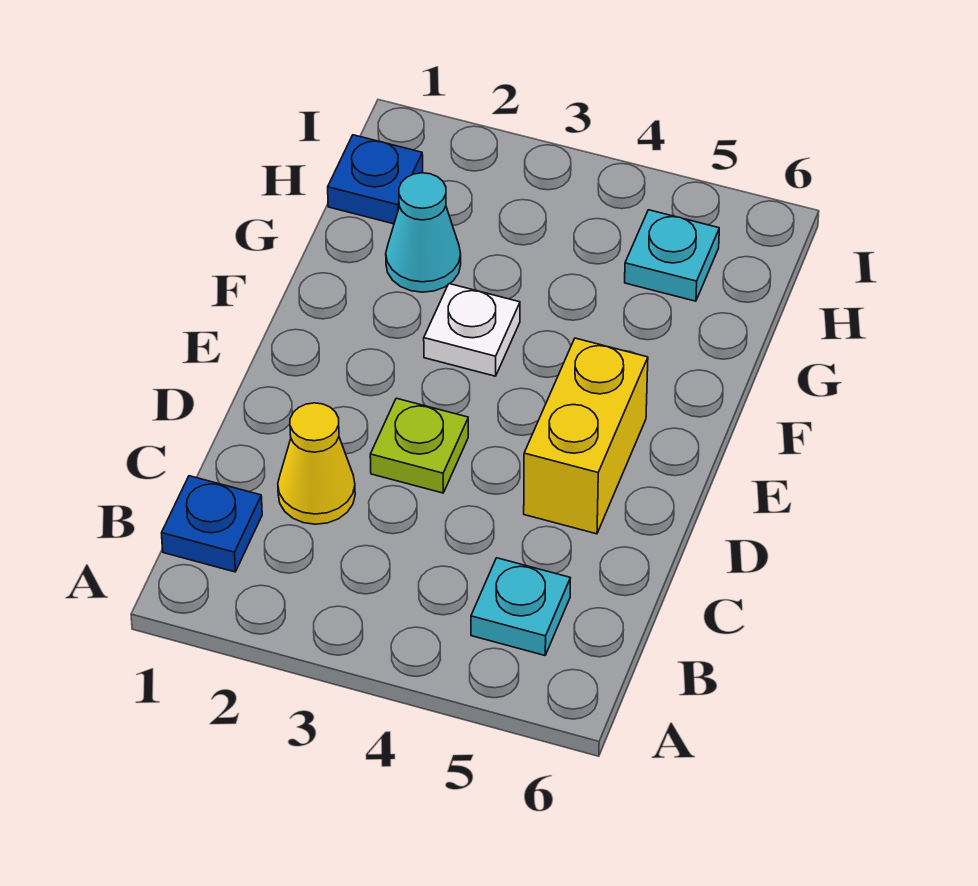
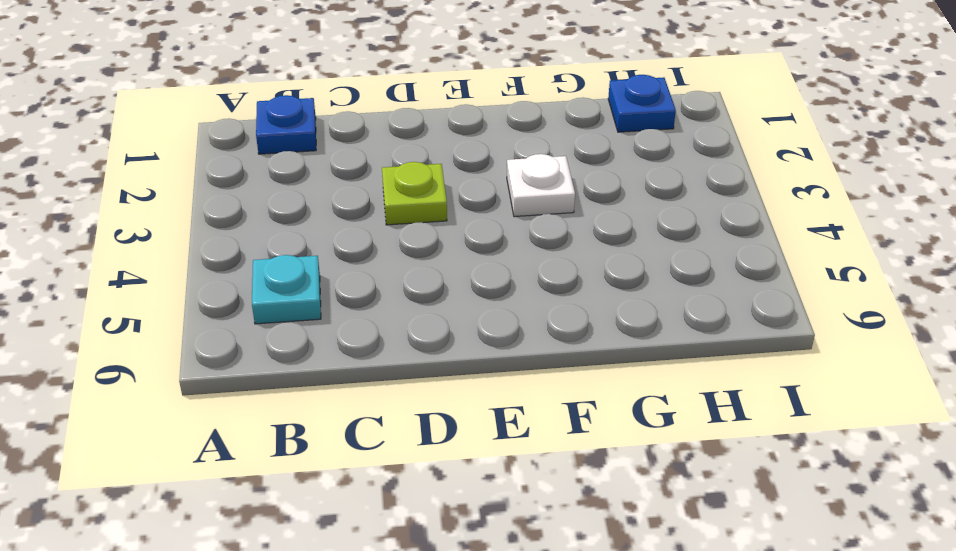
none -> yellow 1x1 cone [278,403,355,524]
none -> yellow 1x2 brick [524,338,648,534]

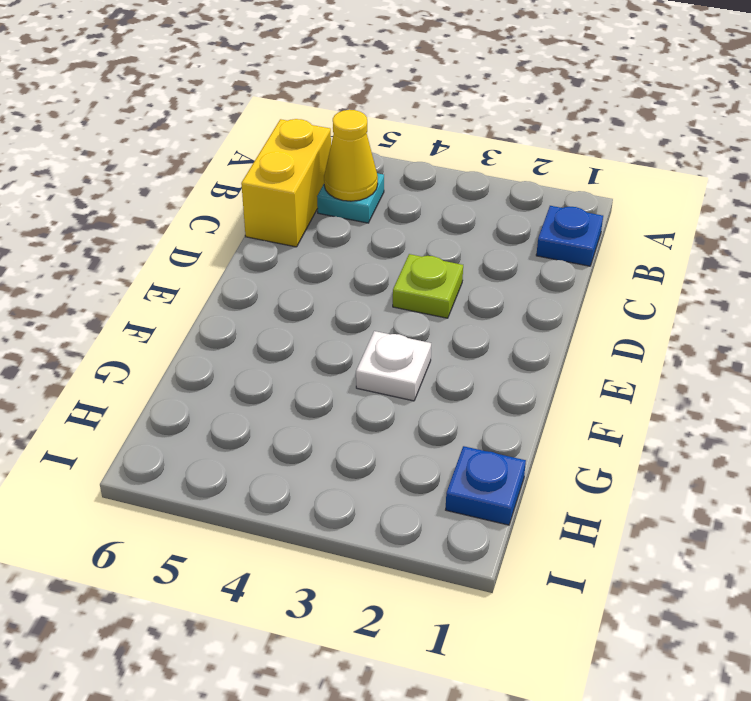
yellow 1x1 cone [324,110,378,201] -> yellow 1x1 cone moved to [278,403,355,524]
yellow 1x2 brick [241,119,331,247] -> yellow 1x2 brick moved to [524,338,648,534]
none -> cyan 1x1 cone [386,173,461,292]
none -> cyan 1x1 plate [625,210,719,301]

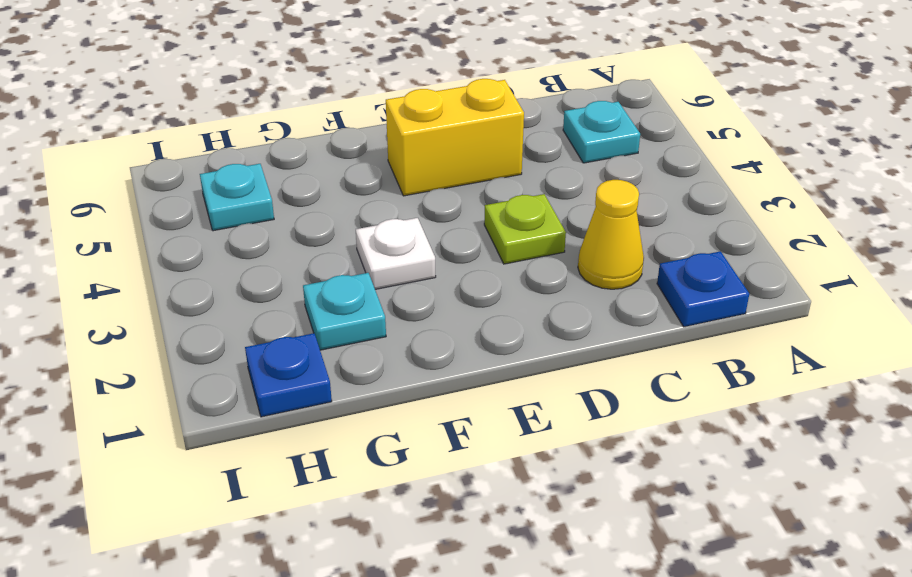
cyan 1x1 plate [303,273,386,350] -> cyan 1x1 cone [386,173,461,292]

